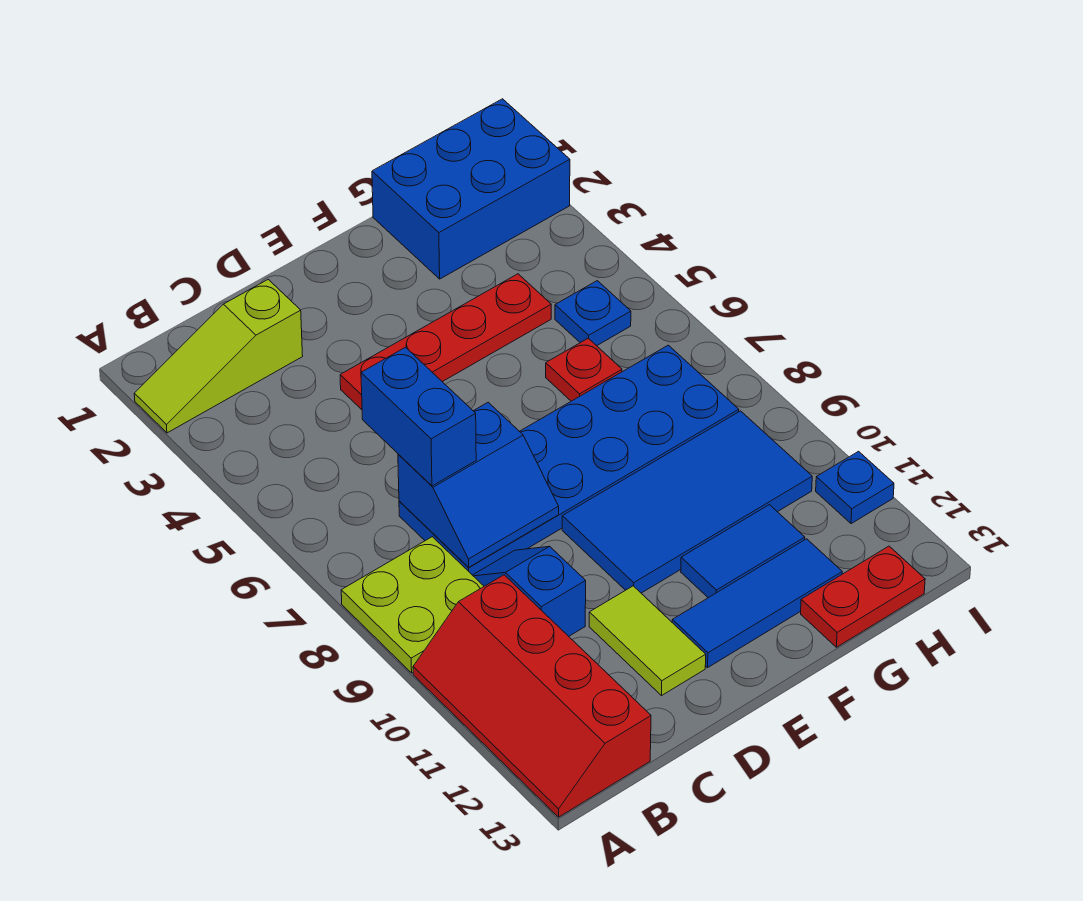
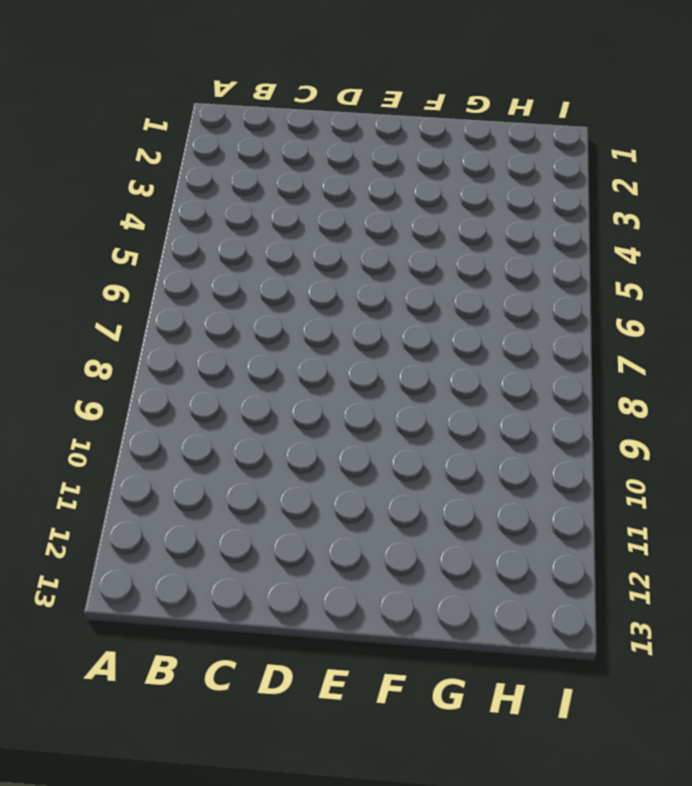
none -> lime 1x3 slope [134,280,303,433]
none -> lime 2x2 plate [341,537,484,673]
none -> red 2x4 slope [413,575,651,817]

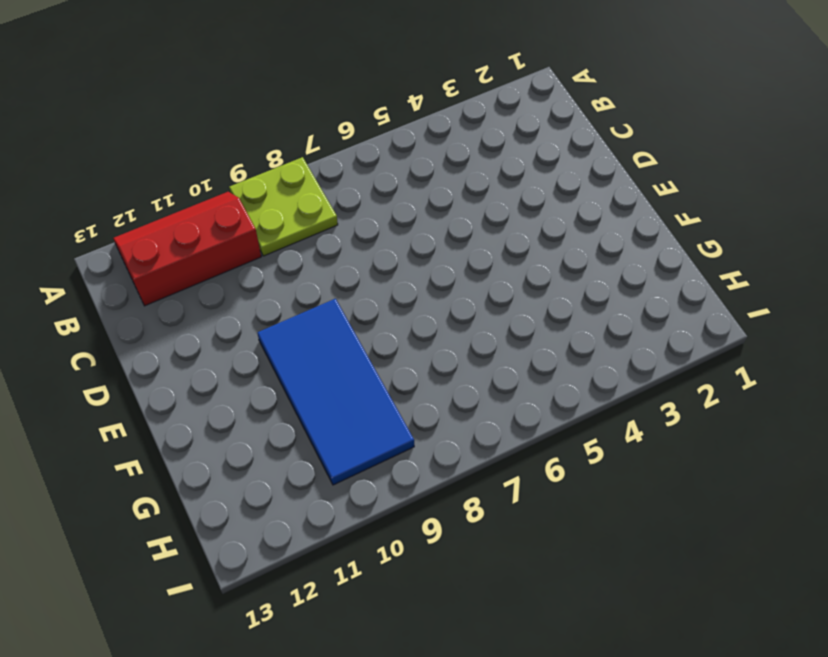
red 2x3 slope [113,192,261,306] -> red 2x4 slope [413,575,651,817]
none -> lime 1x3 slope [134,280,303,433]
none -> blue 2x6 plate [399,345,739,575]
none -> blue 1x2 slope [473,546,586,636]

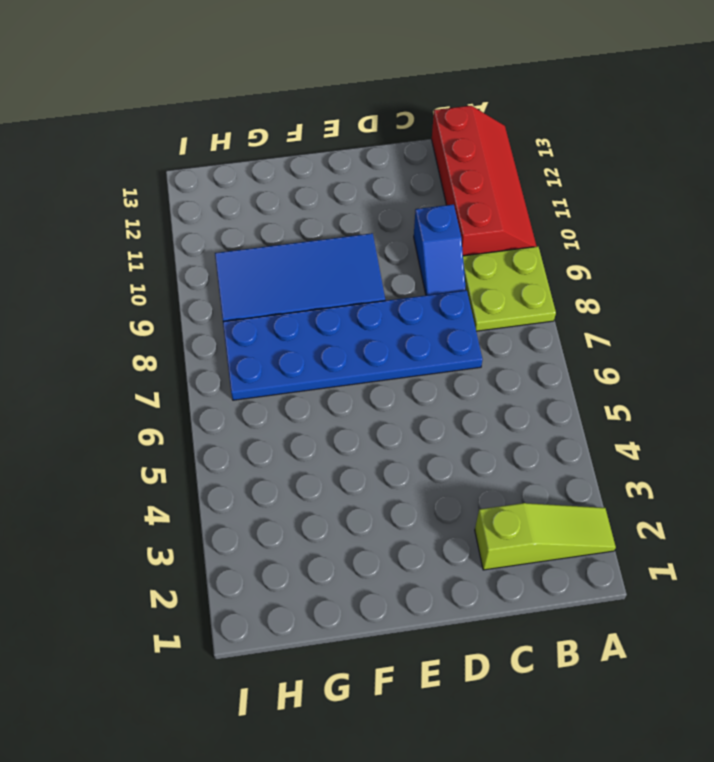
none -> red 1x4 plate [340,274,551,410]
none -> lime 1x2 tile [589,586,706,695]
none -> blue 1x3 tile [672,539,842,667]

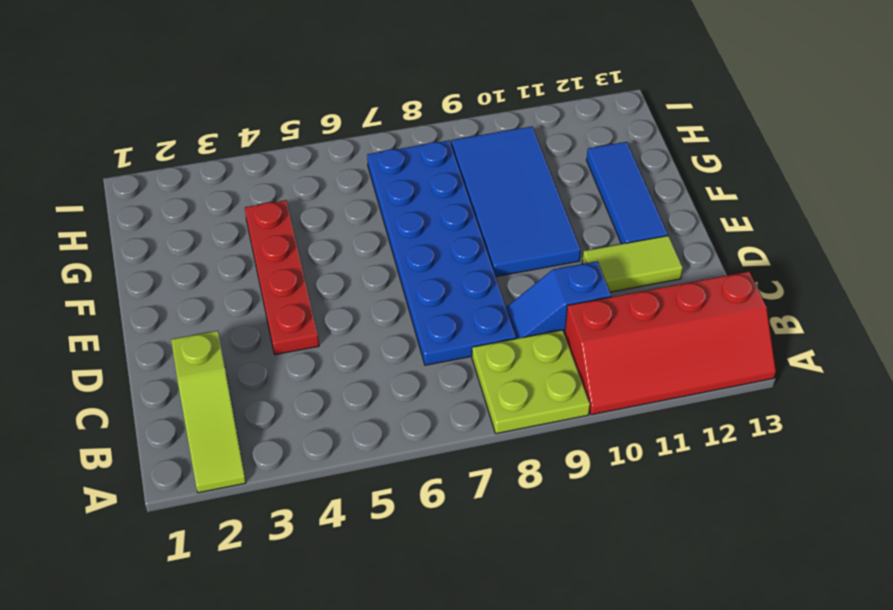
none -> blue 1x2 tile [681,505,805,598]
none -> blue 2x3 brick [372,99,570,279]
none -> red 1x1 plate [546,338,622,401]

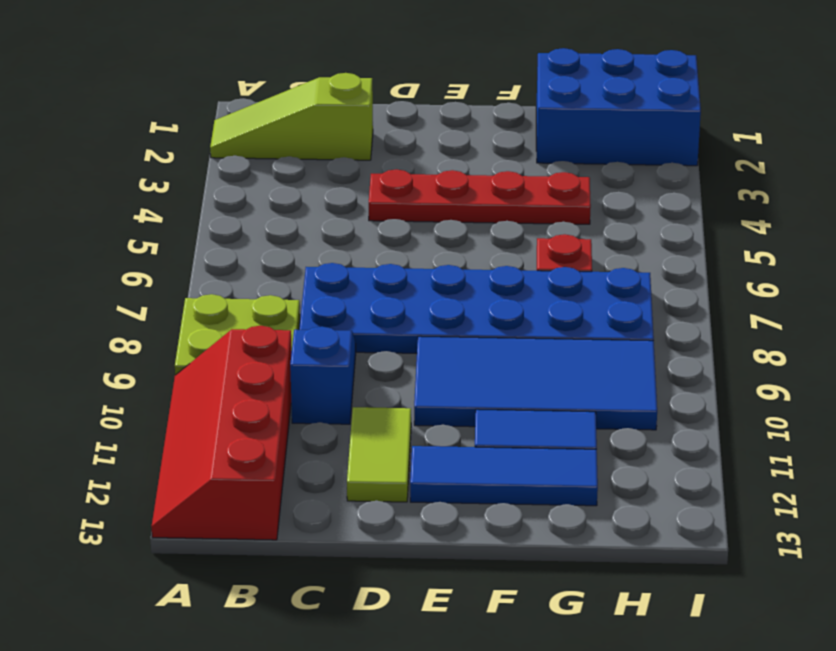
none -> red 1x2 plate [801,546,925,647]
none -> blue 1x1 plate [555,281,631,346]
none -> blue 1x1 plate [816,451,894,524]

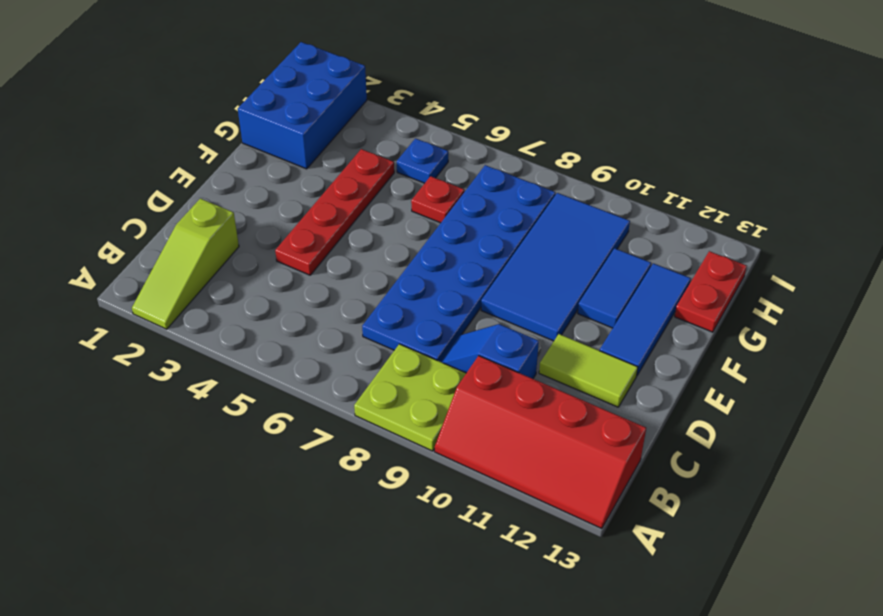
none -> blue 1x1 plate [816,451,894,524]
none -> blue 2x2 slope [398,402,559,567]
none -> blue 1x2 brick [361,347,476,486]

